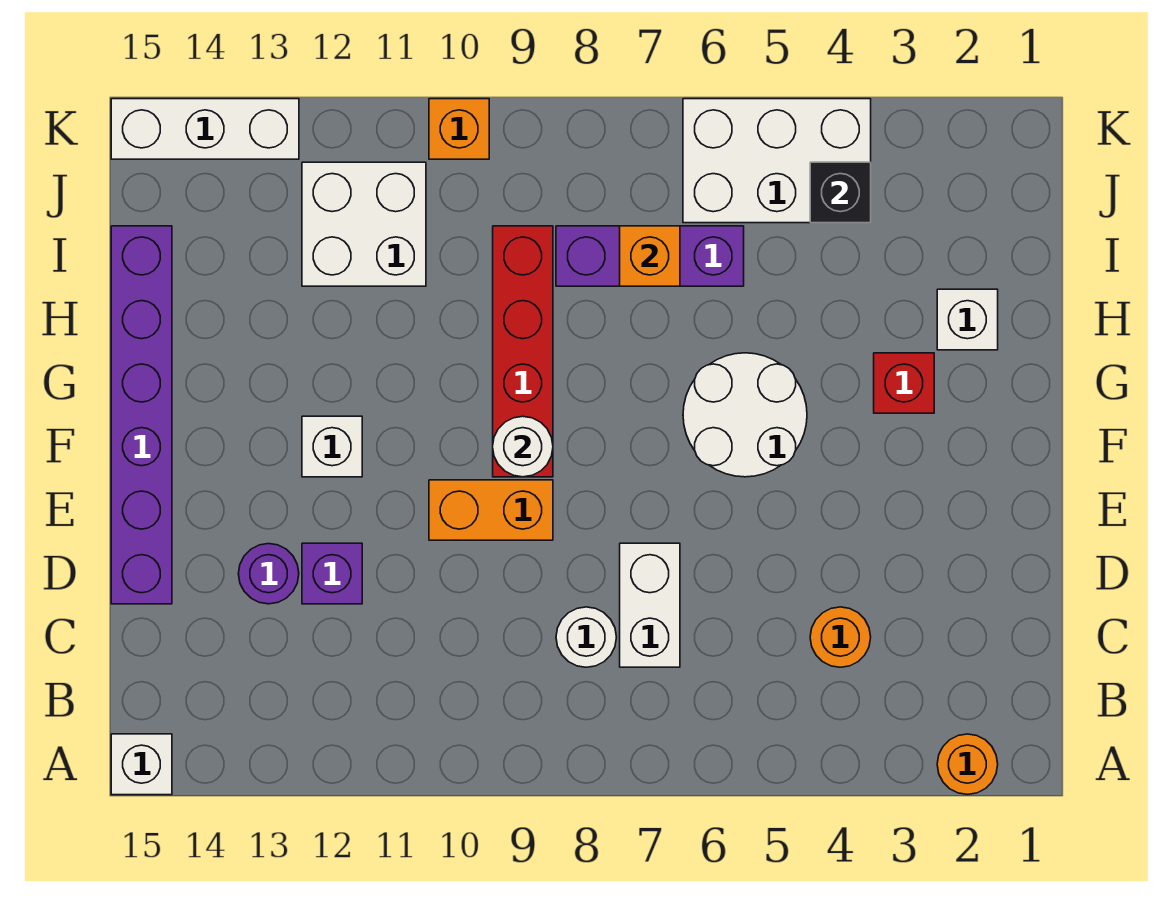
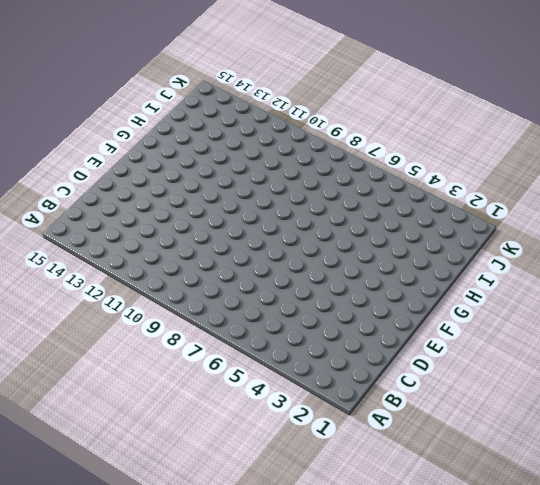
none -> orange 1x1 round brick [937,734,998,794]
none -> white 1x1 brick [111,734,172,795]
none -> orange 1x1 round brick [810,607,871,667]

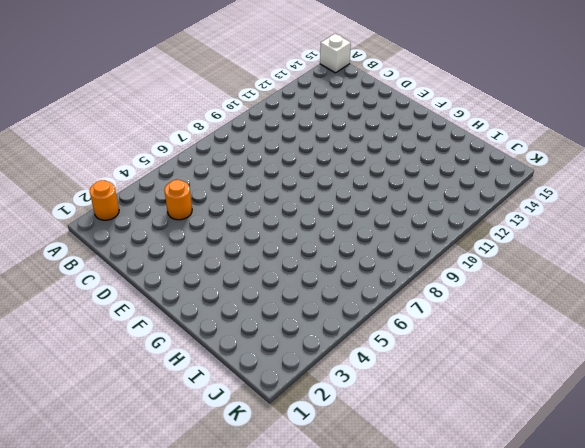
none -> white 1x2 brick [620,543,680,667]
none -> white 1x1 round brick [556,607,616,667]
none -> purple 1x1 brick [302,543,362,604]

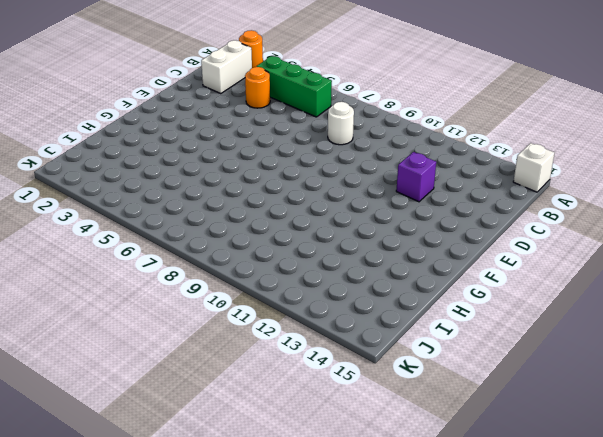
white 1x2 brick [201,40,252,94] -> white 1x2 brick moved to [620,543,680,667]
green 1x3 brick [257,56,332,117] -> none
none -> purple 1x1 round brick [238,544,299,604]
none -> purple 1x6 brick [111,226,172,604]
none -> orange 1x2 brick [429,480,553,540]

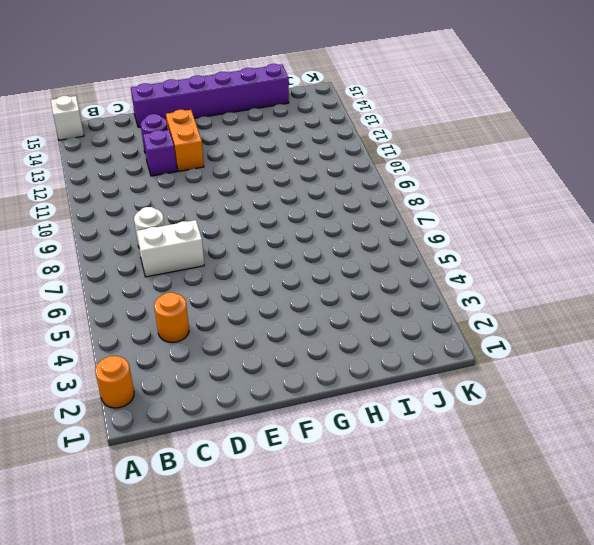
orange 1x2 brick [166,110,204,171] -> orange 1x2 brick moved to [429,480,553,540]
none -> white 2x2 round brick [683,353,807,477]
none -> red 1x4 brick [493,226,553,477]
none -> white 1x1 brick [302,416,362,477]

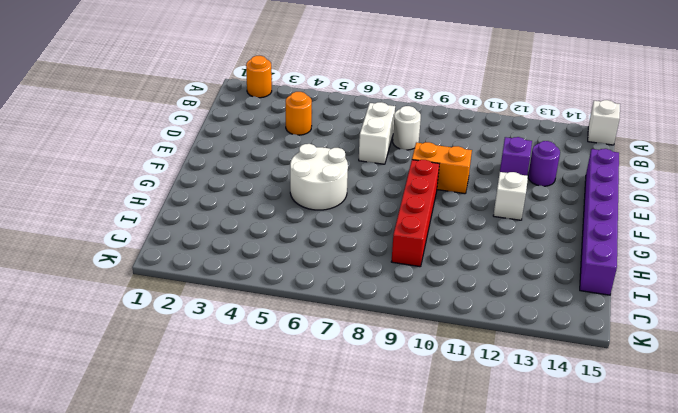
none -> red 1x1 brick [874,353,934,413]
none -> white 1x1 brick [937,289,998,350]
none -> purple 1x3 brick [556,226,744,286]

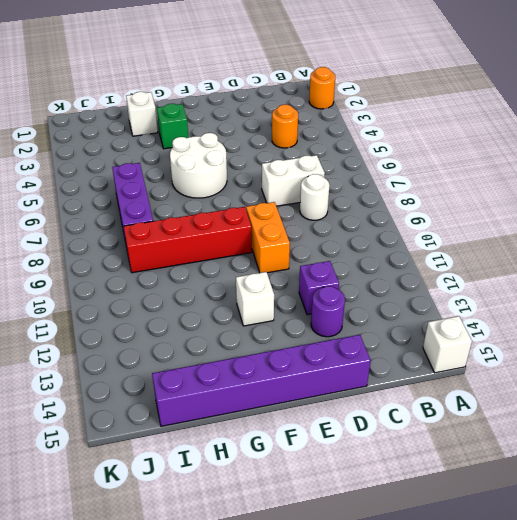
green 1x1 brick [157,104,188,149] -> red 1x1 brick [874,353,934,413]
none -> white 2x2 brick [302,162,426,286]
none -> white 2x3 brick [683,99,871,223]
none -> orange 1x1 brick [429,99,489,159]

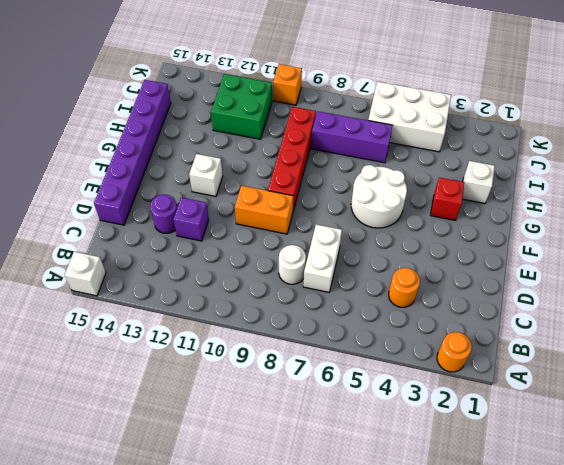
green 2x2 brick [211,74,272,139] -> white 2x2 brick [302,162,426,286]
none -> white 1x3 brick [111,99,299,159]
none -> white 1x1 round brick [493,416,553,477]
none -> orange 1x1 brick [620,226,680,286]

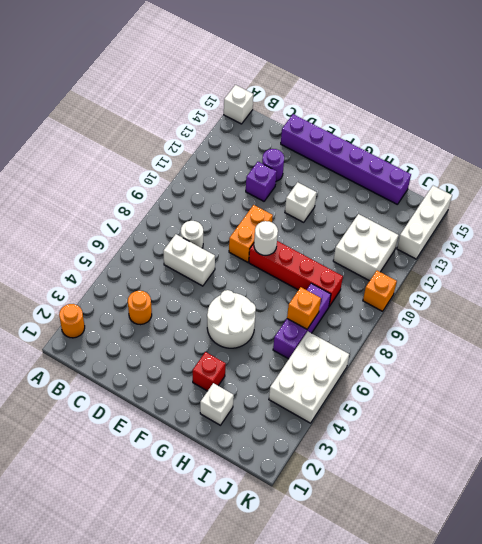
none -> black 1x1 brick [810,162,871,223]

